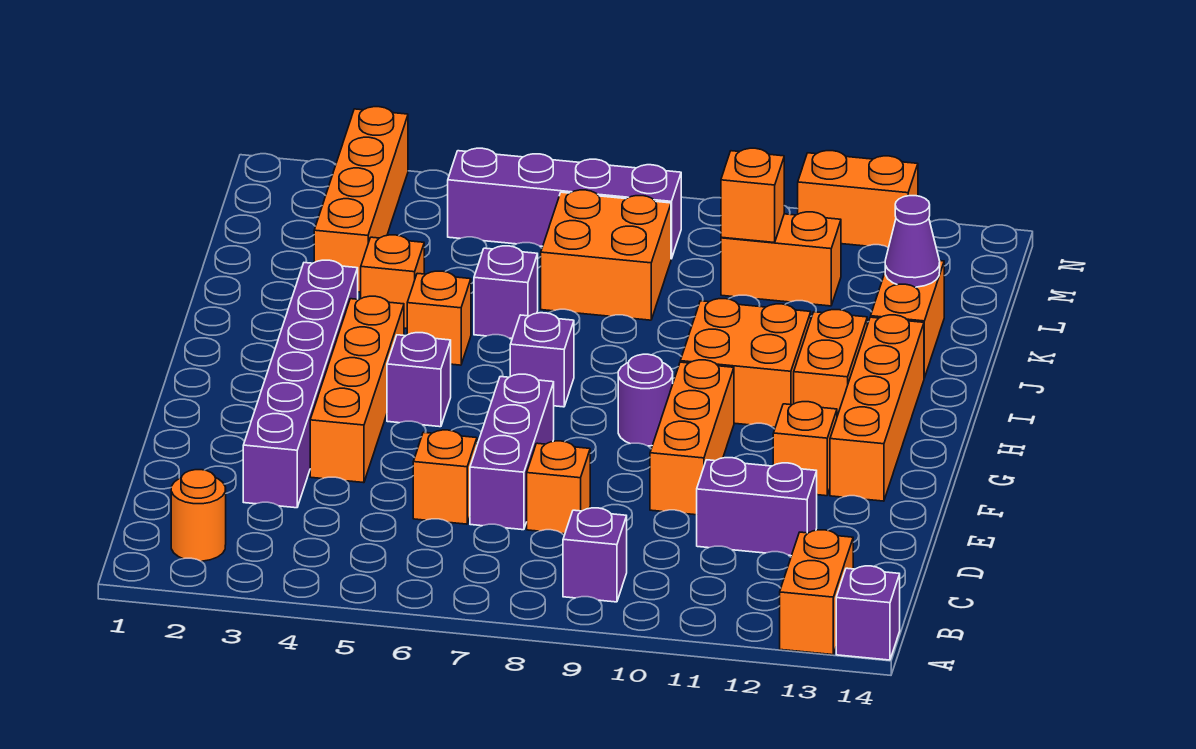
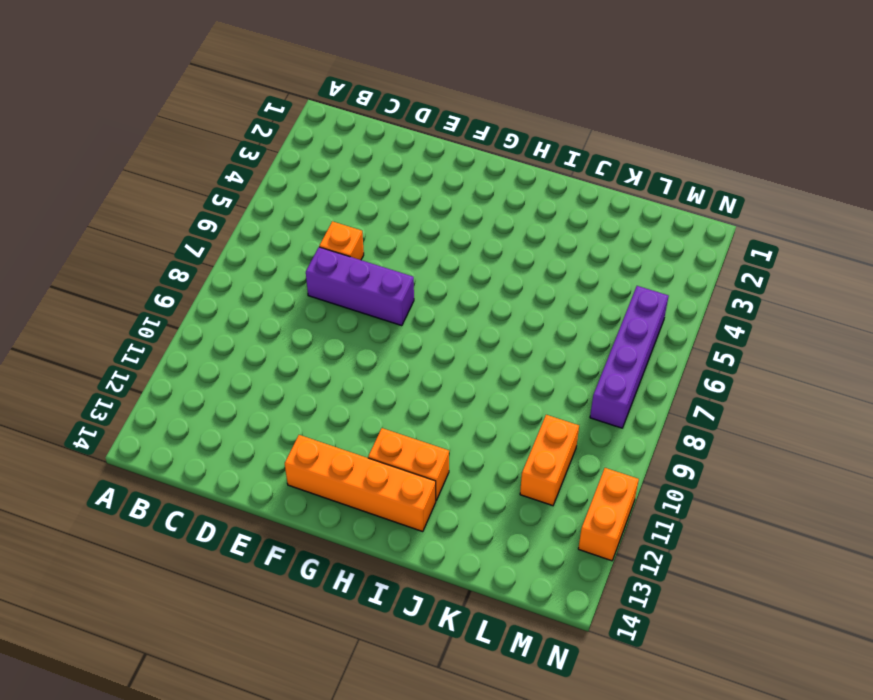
none -> orange 1x2 brick [780,530,853,655]
none -> purple 1x1 brick [836,566,900,660]
none -> orange 1x1 round brick [171,470,226,561]

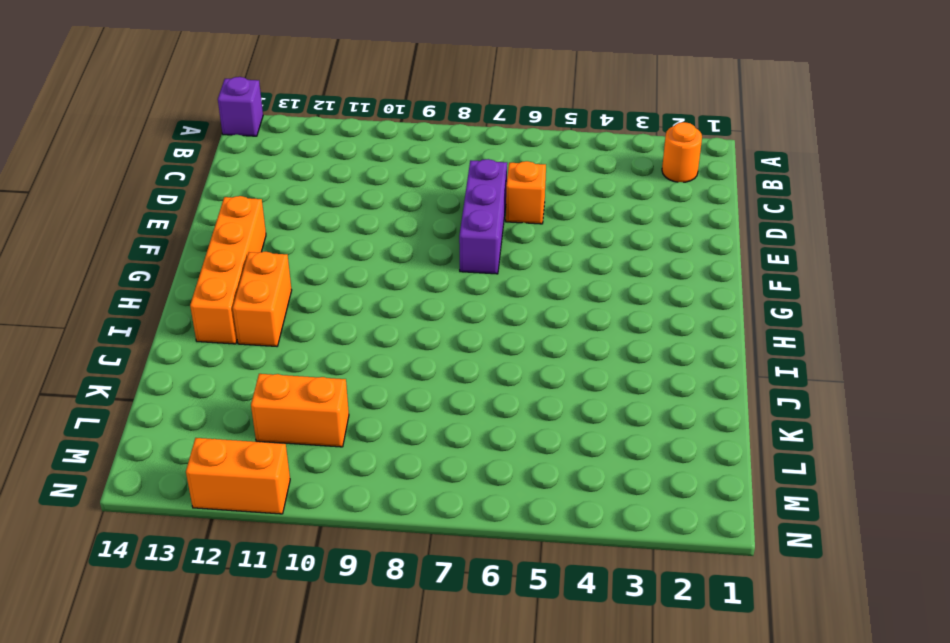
none -> orange 1x2 brick [780,530,853,655]
none -> purple 1x1 brick [563,508,627,602]
none -> purple 1x6 brick [243,260,358,508]

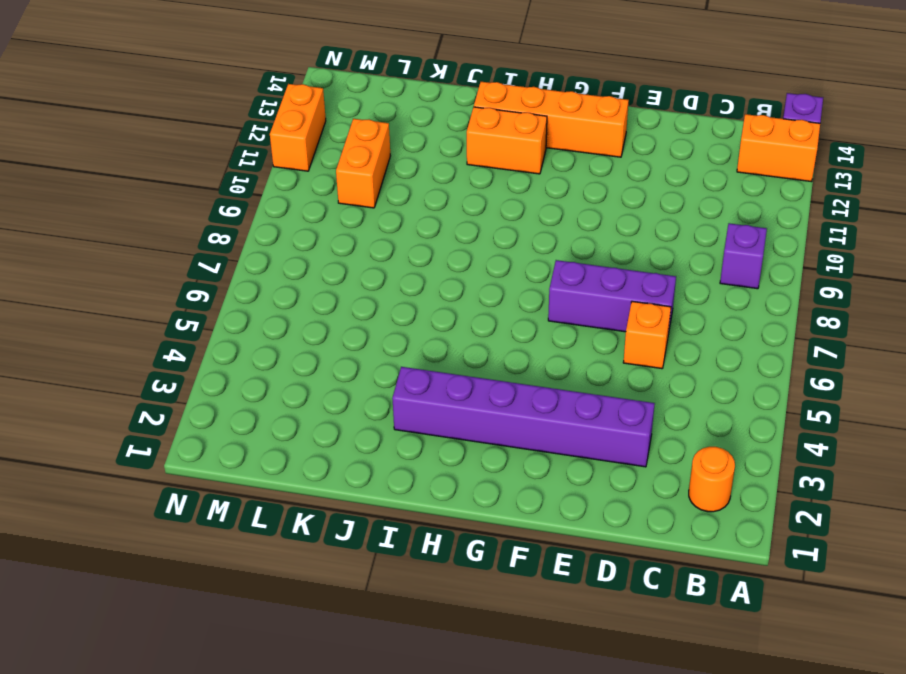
none -> orange 1x1 brick [527,441,590,534]
none -> purple 1x2 brick [697,458,817,556]
none -> orange 1x4 brick [310,296,404,483]

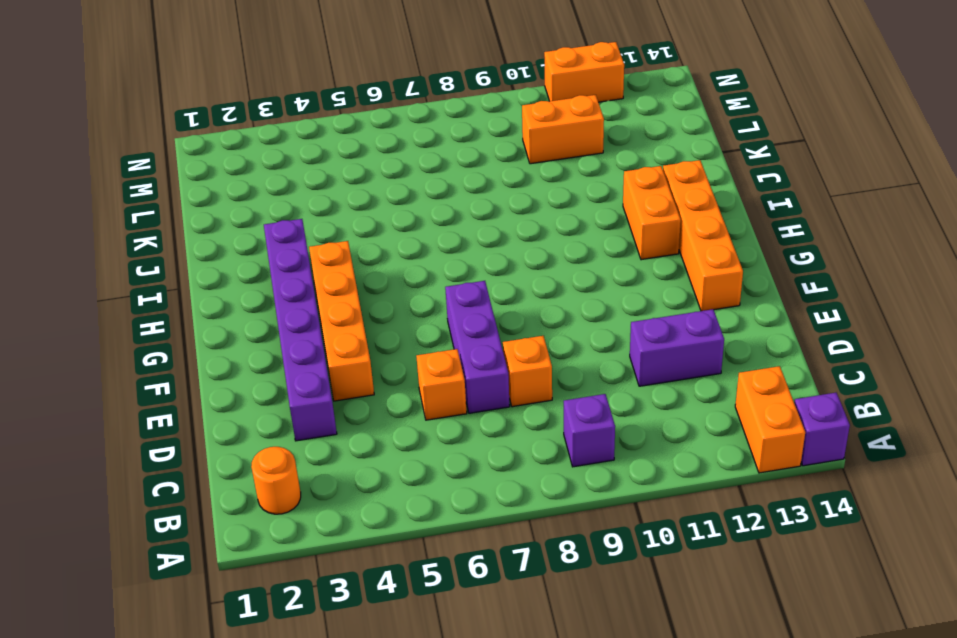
none -> orange 1x3 brick [650,360,734,515]
none -> orange 1x1 brick [773,402,837,496]
none -> purple 1x1 brick [387,333,451,427]

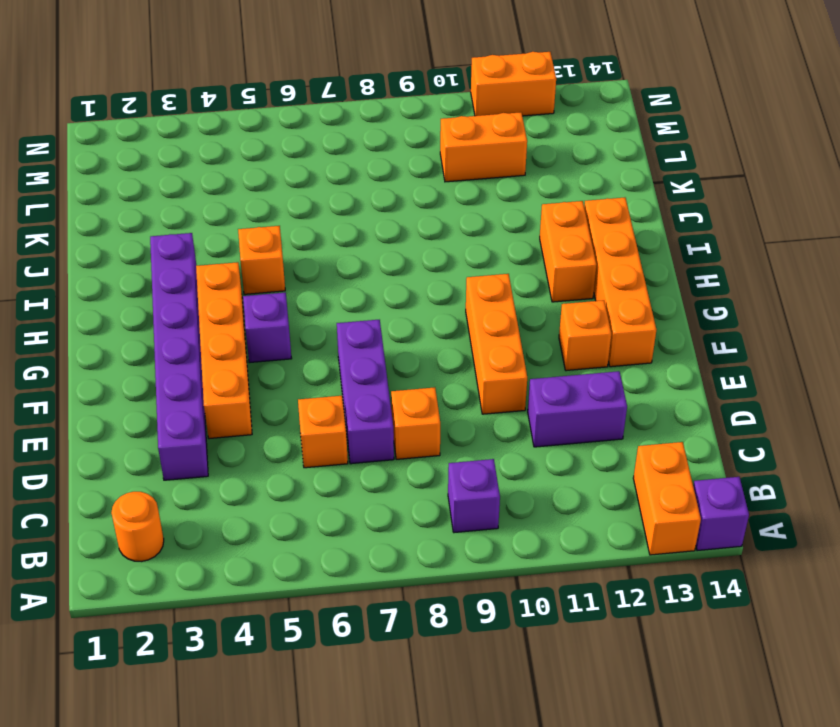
none -> purple 1x1 round brick [618,354,673,446]
none -> purple 1x1 brick [510,313,574,407]
none -> orange 2x2 brick [680,299,811,427]

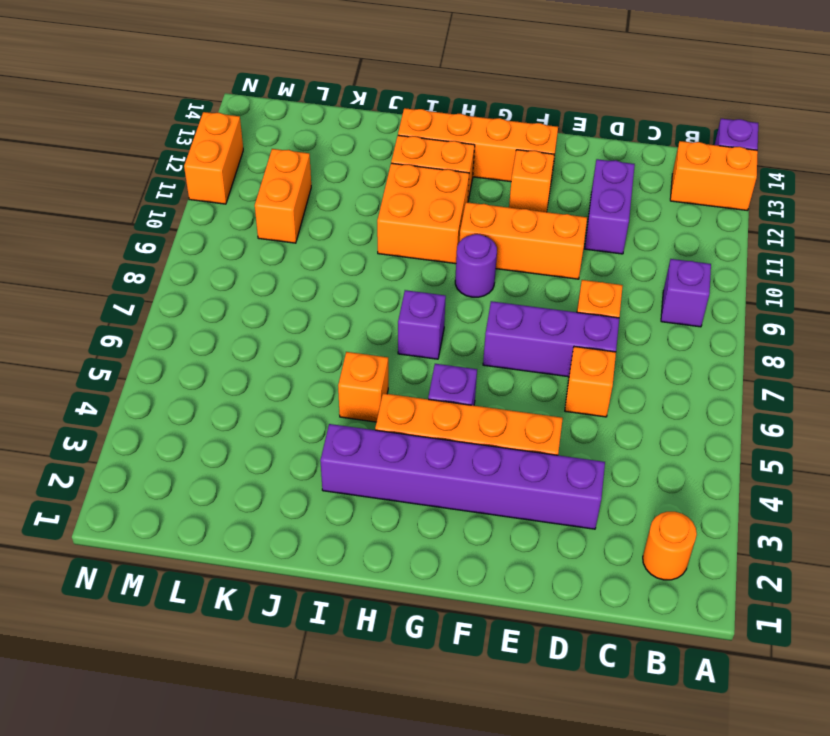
none -> orange 1x1 brick [361,235,424,328]
none -> purple 1x1 brick [474,246,538,338]
none -> orange 1x2 brick [871,261,944,378]

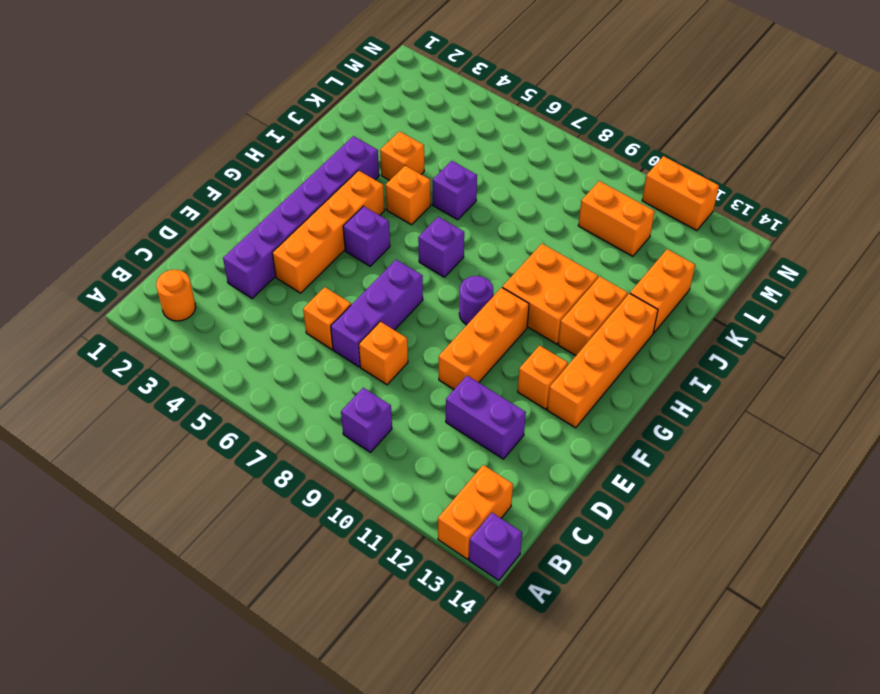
none -> orange 1x4 brick [314,107,408,292]
none -> orange 2x2 brick [541,190,671,320]
none -> purple 1x4 brick [448,148,681,259]

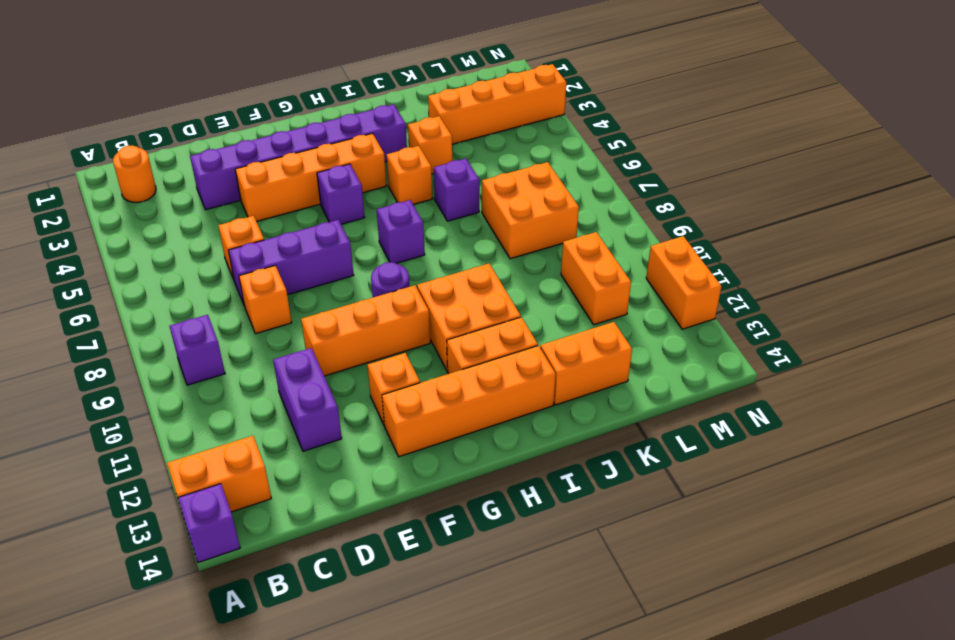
none -> purple 1x4 brick [448,148,681,259]
none -> purple 1x1 cone [885,196,940,287]
none -> orange 1x1 brick [721,148,784,243]

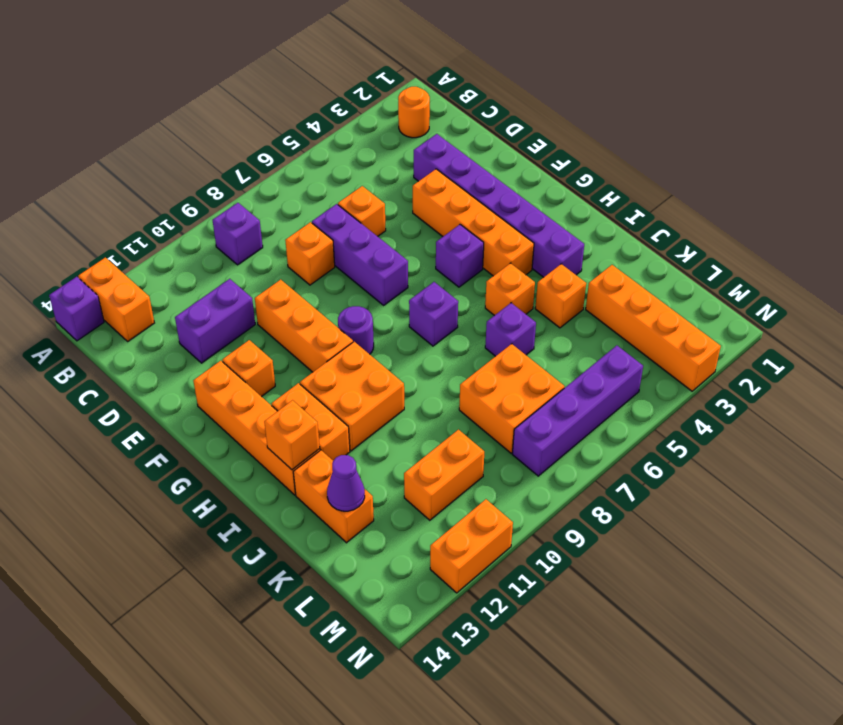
orange 1x1 brick [264,400,320,470] -> orange 1x1 brick moved to [721,148,784,243]

